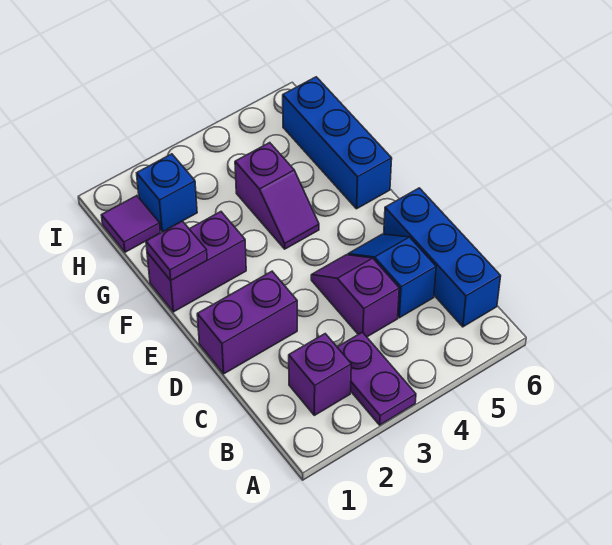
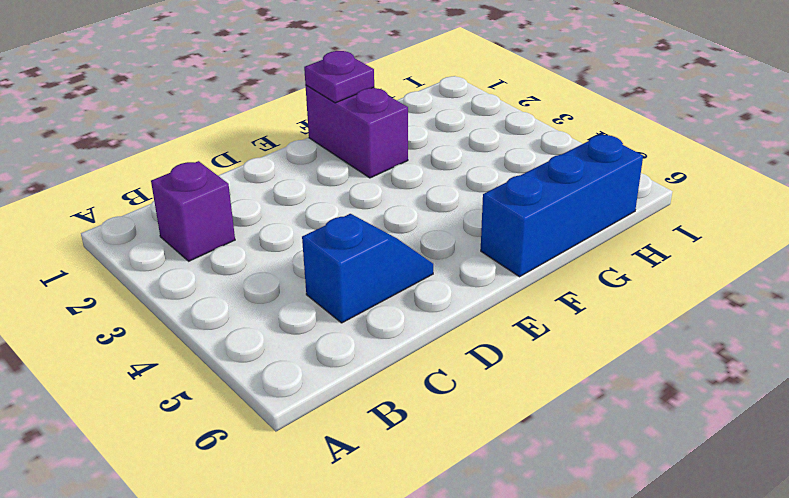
none -> purple 1x2 plate [337,332,416,425]
none -> blue 1x3 brick [384,188,501,327]
none -> purple 1x2 slope [311,255,399,337]

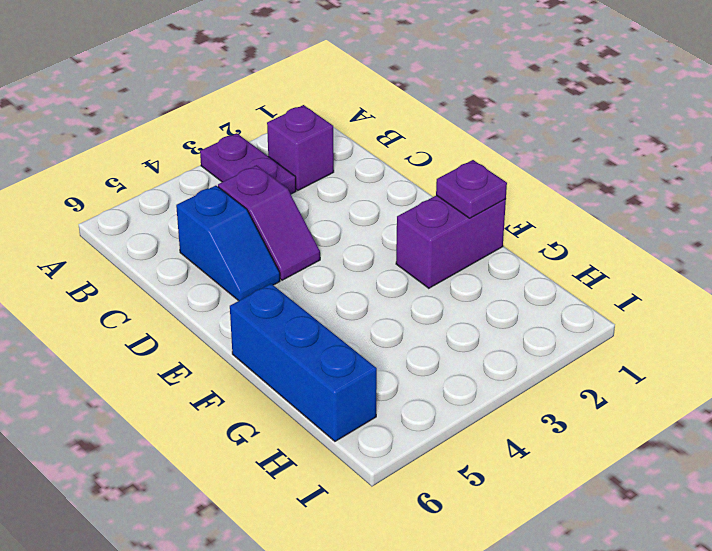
none -> blue 1x3 brick [384,188,501,327]
none -> purple 1x2 brick [197,271,297,374]
none -> purple 1x2 slope [235,143,319,249]

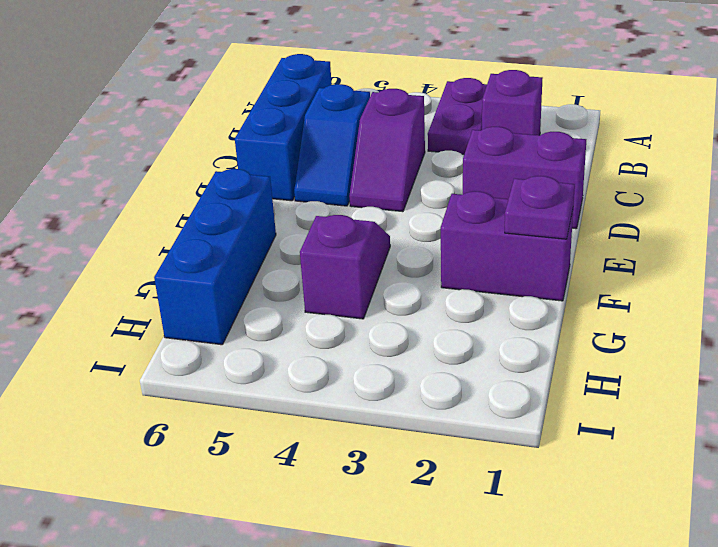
none -> purple 1x1 tile [101,196,160,252]
none -> blue 1x1 brick [137,154,197,232]

